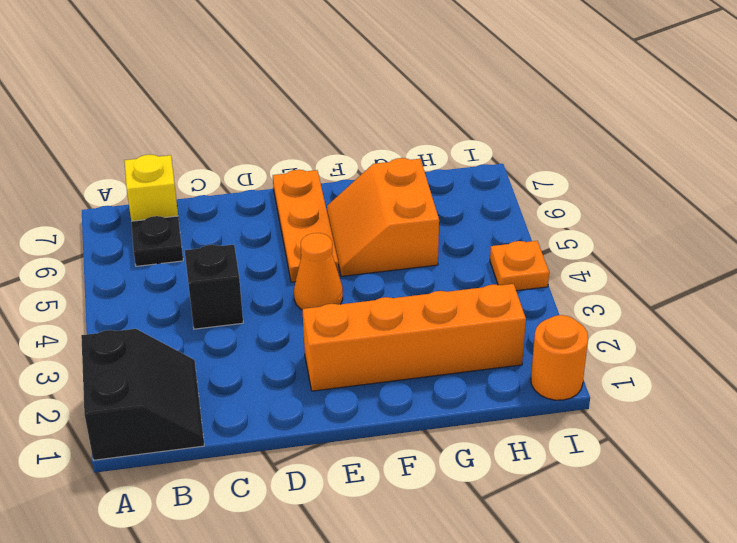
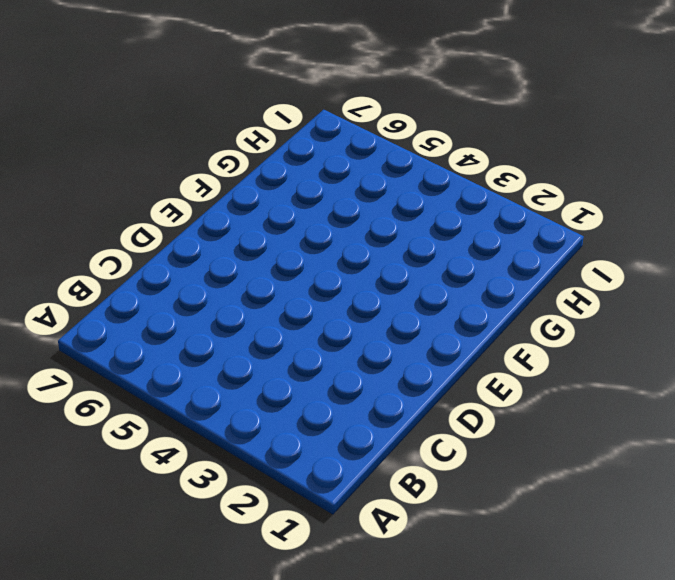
none -> black 2x2 slope [81,329,204,460]
none -> black 1x1 plate [131,216,183,266]

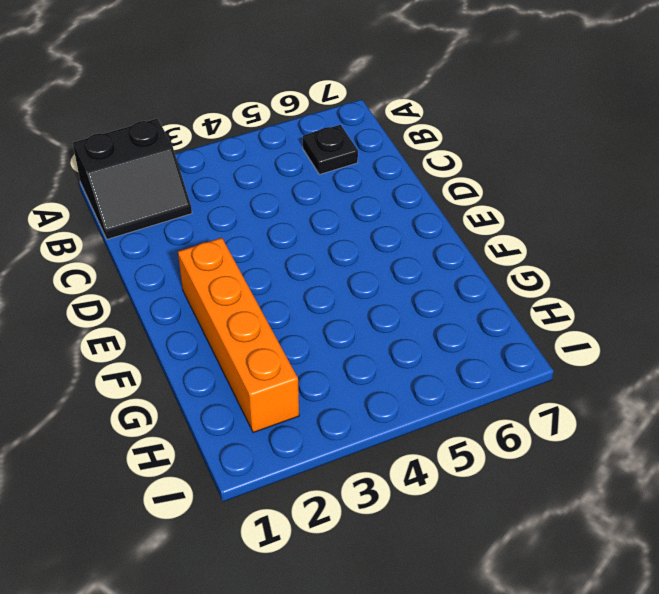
none -> yellow 1x1 brick [124,154,178,221]
none -> black 1x1 brick [185,245,243,329]

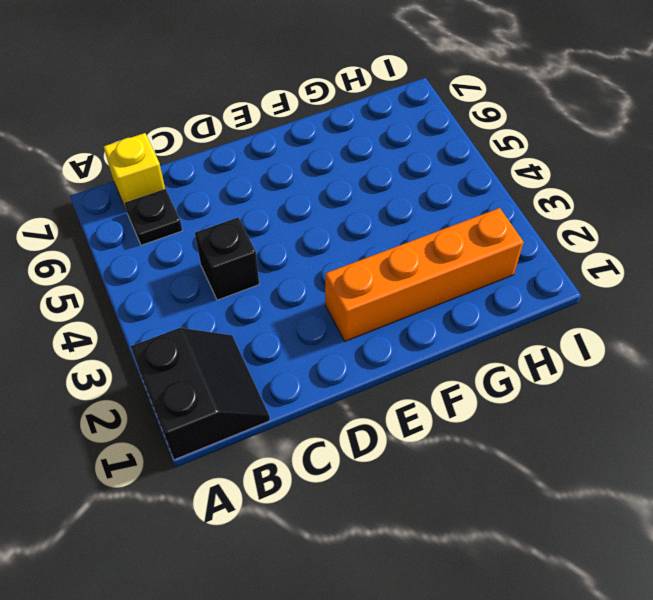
none -> orange 1x1 cone [294,233,343,310]
none -> orange 1x3 plate [273,170,339,282]

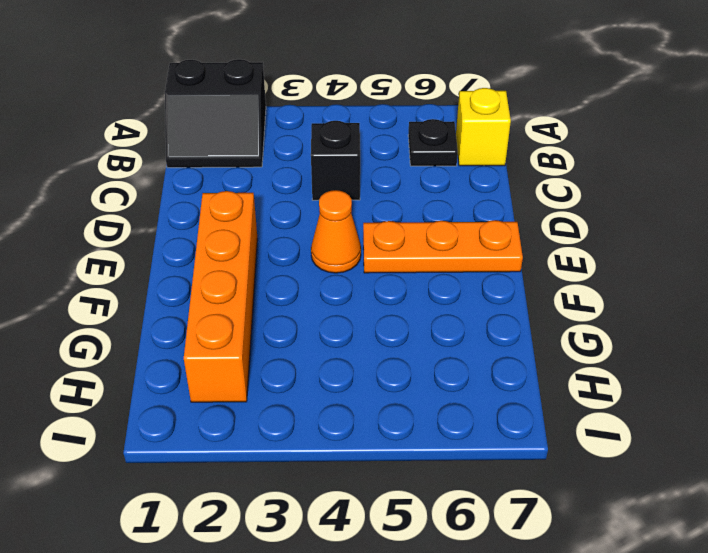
none -> orange 2x2 slope [327,158,439,276]
none -> orange 1x1 round brick [531,315,588,400]

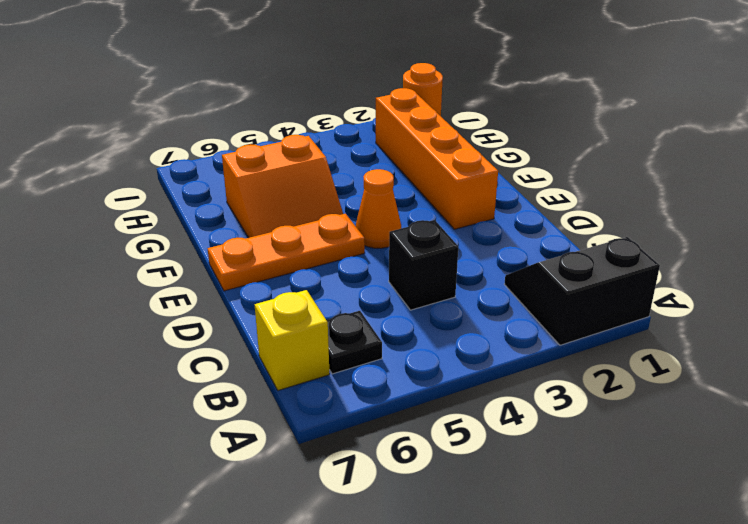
none -> orange 1x1 plate [490,241,549,291]

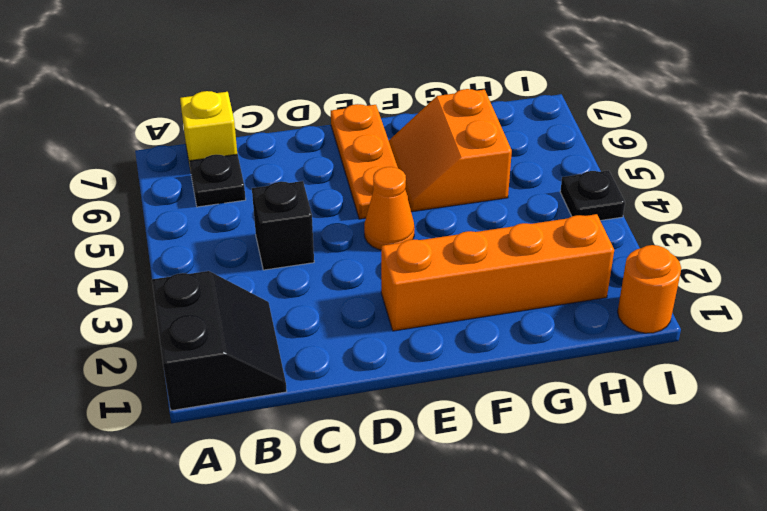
black 1x1 plate [560,170,625,221] -> orange 1x1 plate [490,241,549,291]

